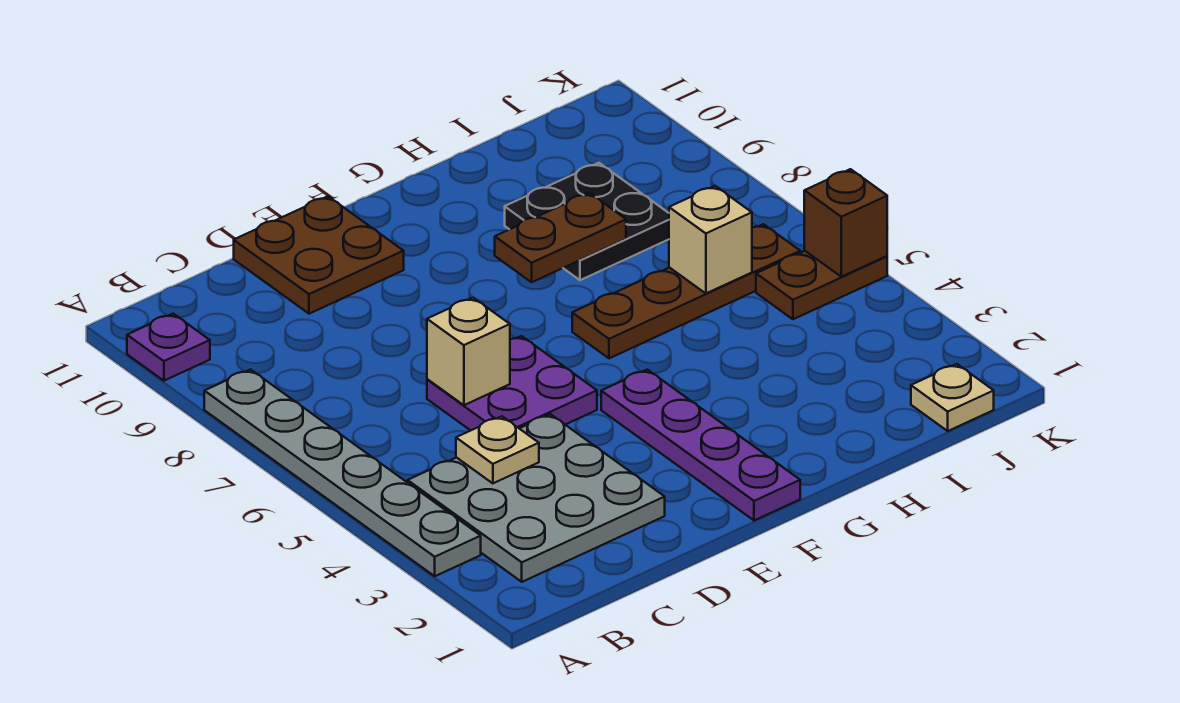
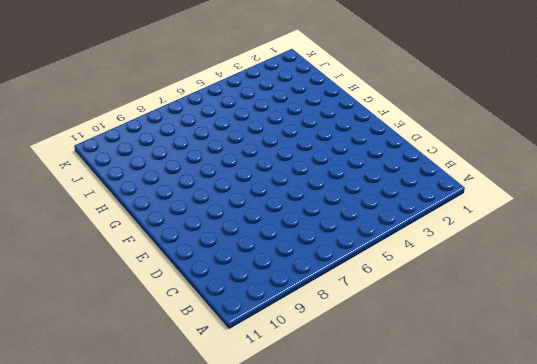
none -> grey 1x6 plate [204,369,481,576]
none -> purple 1x1 plate [127,314,210,381]
none -> grey 3x3 plate [408,414,665,582]

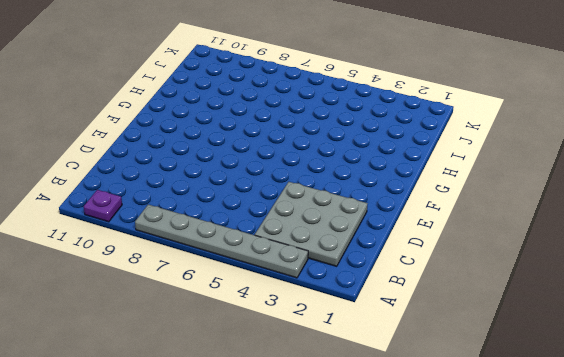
none -> purple 2x2 plate [427,336,597,431]
none -> brown 2x2 plate [234,196,404,314]
none -> purple 1x4 plate [601,370,800,521]

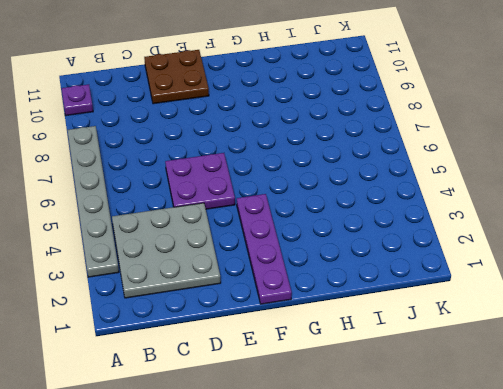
none -> brown 1x4 plate [572,224,800,358]
none -> black 2x2 plate [505,163,669,280]
none -> tan 1x1 plate [911,364,994,431]

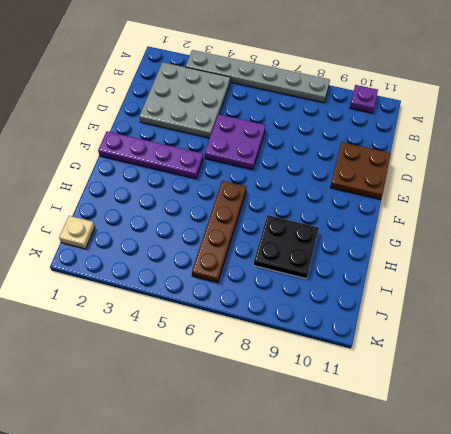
none -> brown 1x2 plate [756,251,887,319]
none -> tan 1x1 plate [456,416,539,483]
none -> tan 1x1 brick [427,298,510,405]

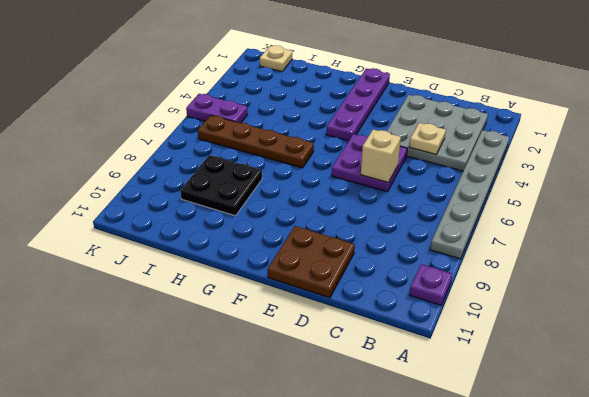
purple 1x2 plate [186,94,248,123] -> brown 1x2 plate [756,251,887,319]
none -> brown 1x2 plate [495,193,626,282]
none -> tan 1x1 brick [669,186,752,293]
none -> brown 1x1 brick [804,169,887,277]

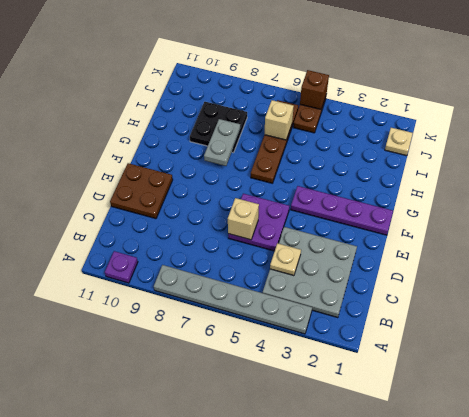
grey 1x2 plate [204,119,240,166] -> brown 1x2 plate [495,193,626,282]

